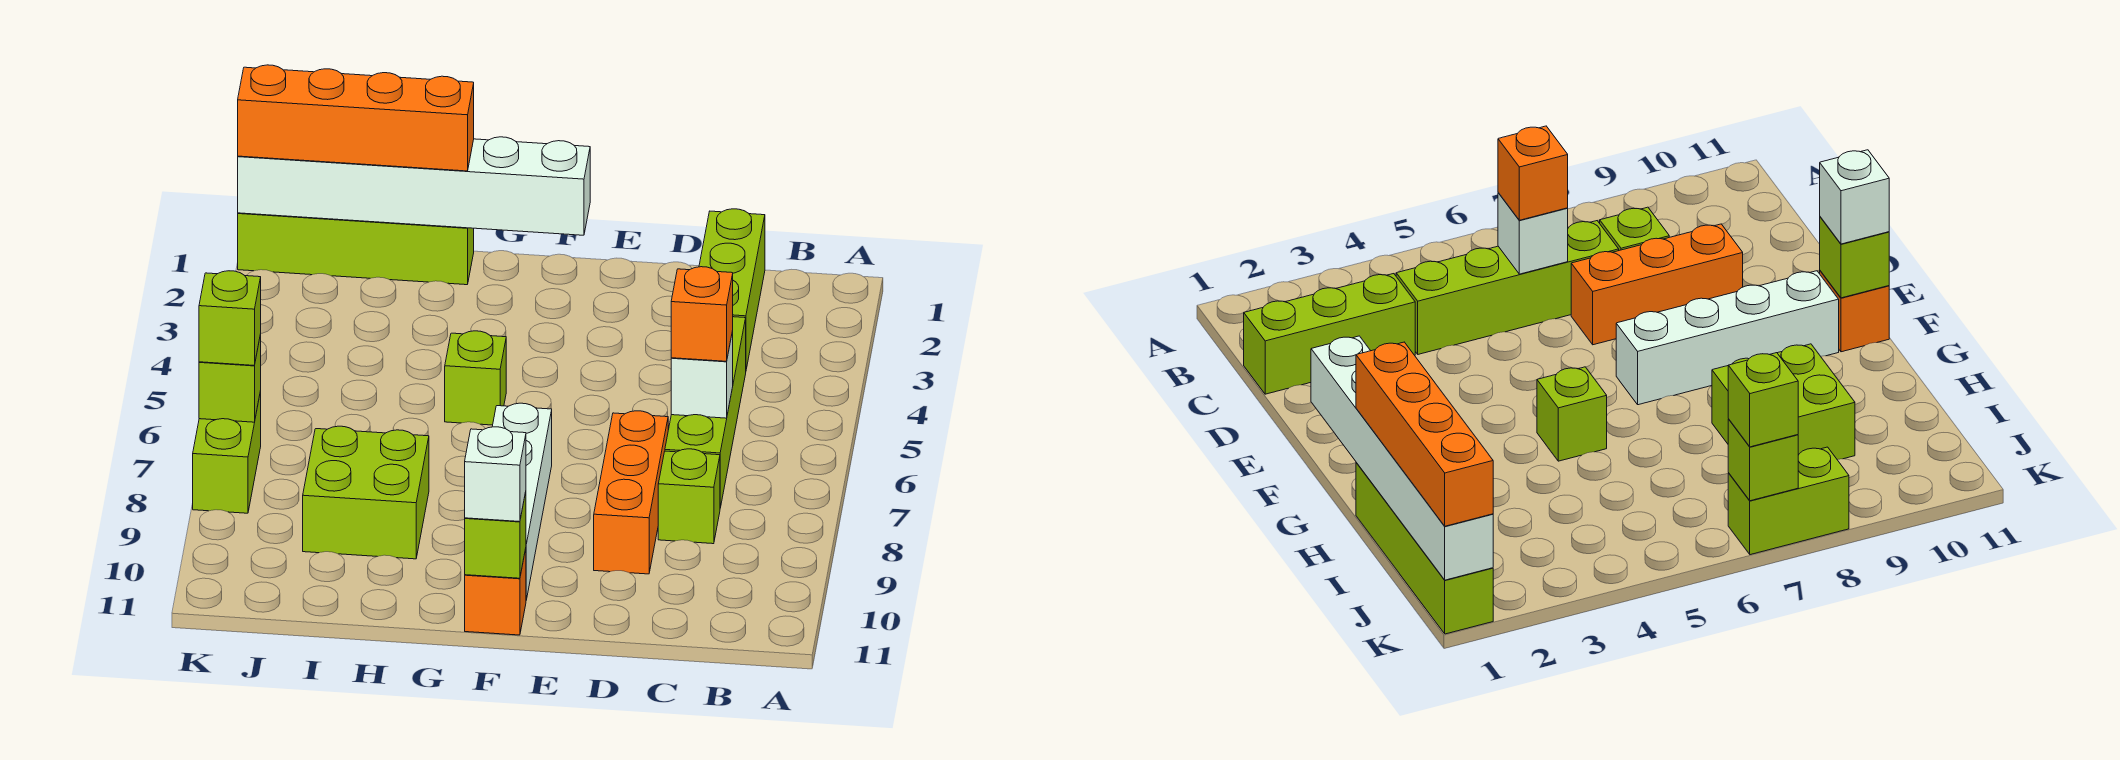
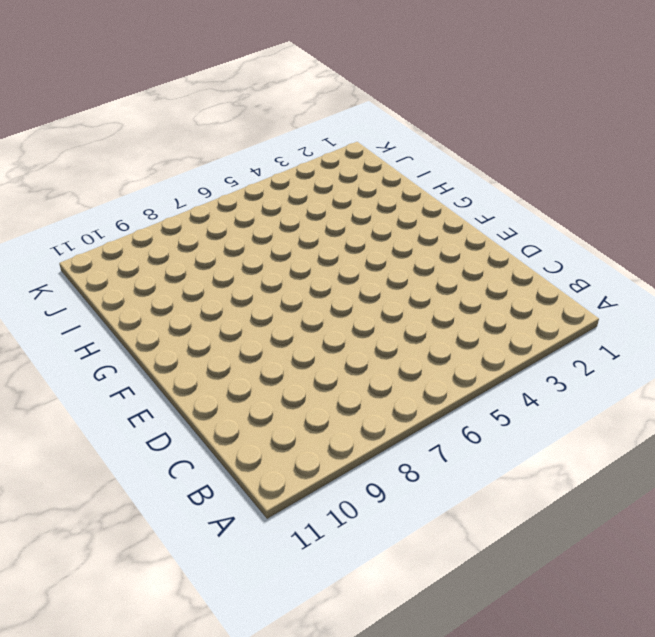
none -> lime 1x3 brick [699,209,765,369]
none -> lime 1x4 brick [665,317,746,508]
none -> lime 1x1 brick [658,449,720,544]

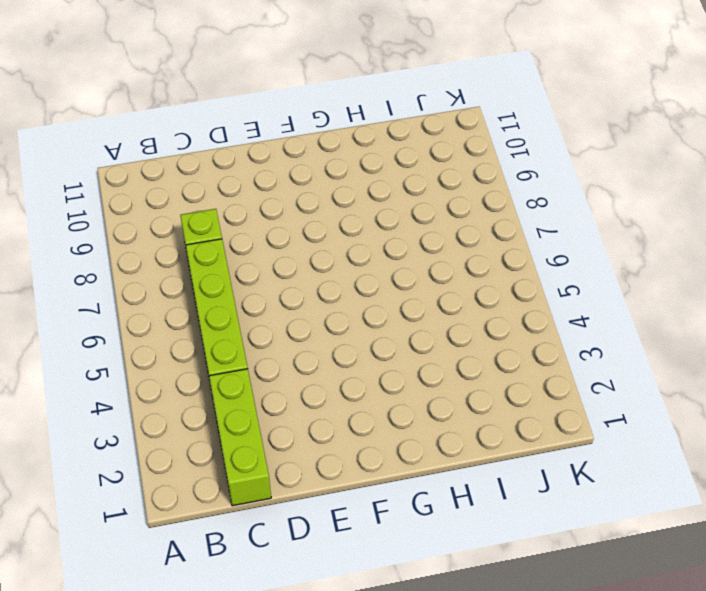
none -> orange 1x3 brick [594,411,668,574]
none -> white 1x4 brick [492,403,552,600]
none -> orange 1x1 brick [465,549,526,635]

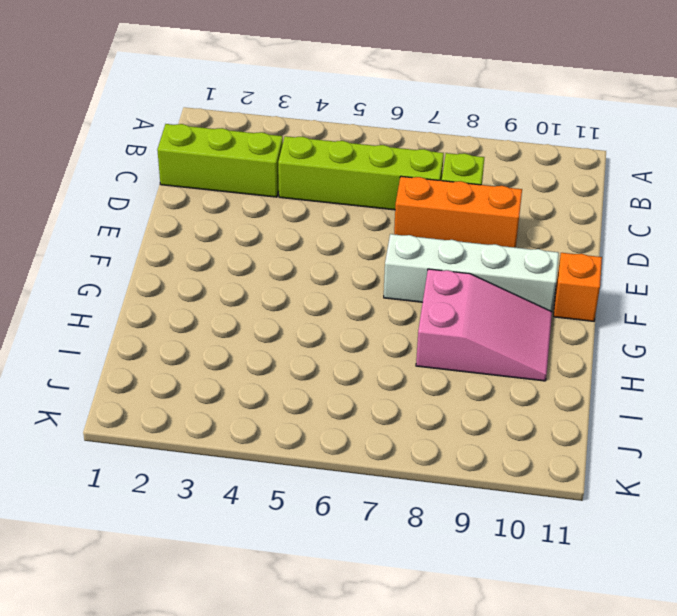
pink 2x3 slope [416,269,552,381] -> lime 2x2 brick [303,426,429,559]
none -> lime 1x1 brick [445,331,506,425]
none -> lime 1x4 brick [238,213,474,285]
none -> lime 1x2 brick [193,391,261,513]

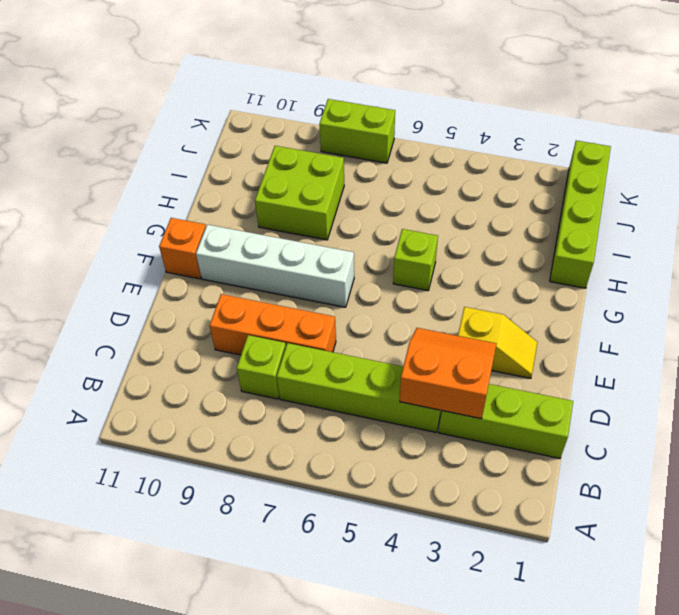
orange 2x2 slope [400,328,496,419] -> none
yellow 1x2 slope [458,307,538,378] -> none
none -> white 1x1 brick [671,331,733,418]
none -> white 1x6 brick [238,137,590,235]
none -> lime 1x1 brick [465,492,526,578]

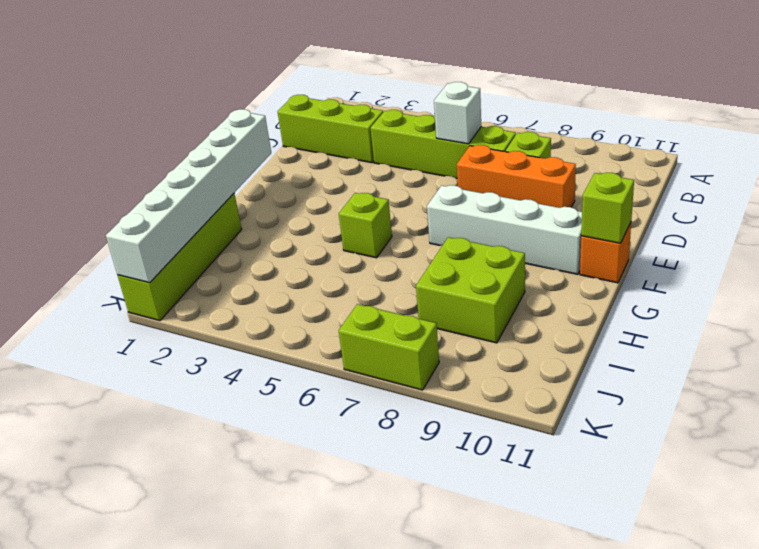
none -> lime 1x1 brick [199,334,261,422]
none -> orange 1x1 brick [671,267,733,361]
none -> white 1x1 brick [465,427,526,522]

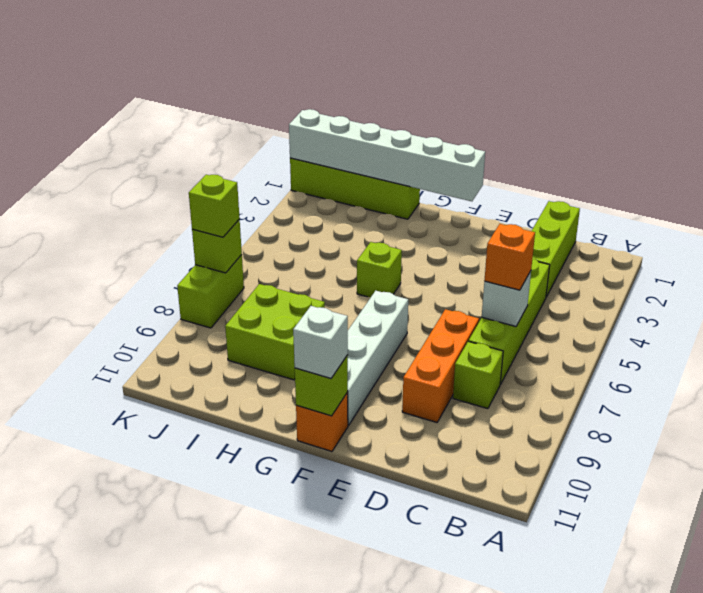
none -> orange 1x4 brick [238,65,474,171]

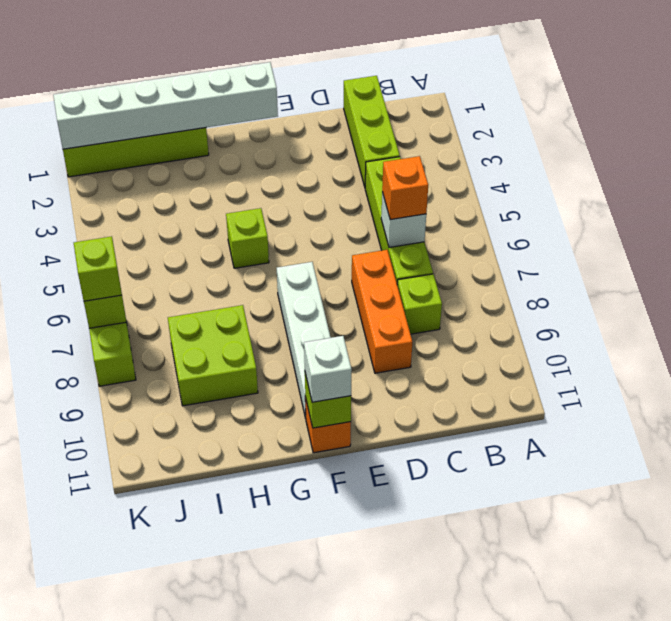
none -> orange 1x4 brick [238,65,474,171]

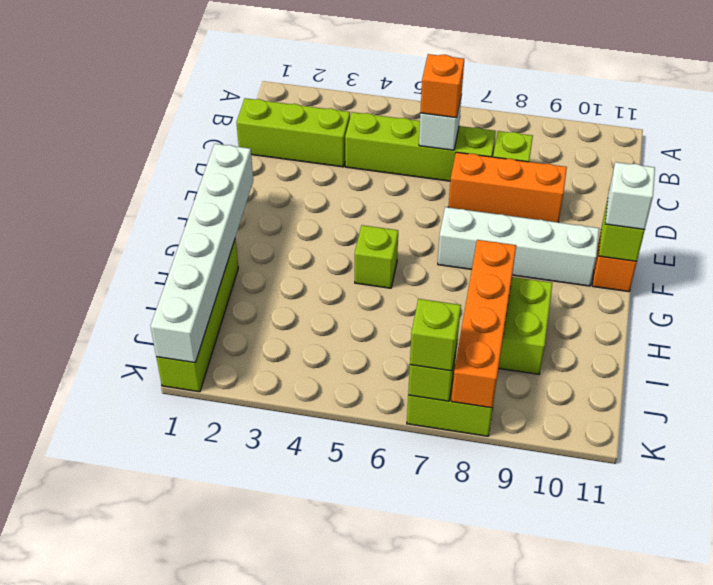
orange 1x4 brick [451,240,516,408] -> orange 1x4 brick moved to [238,65,474,171]

